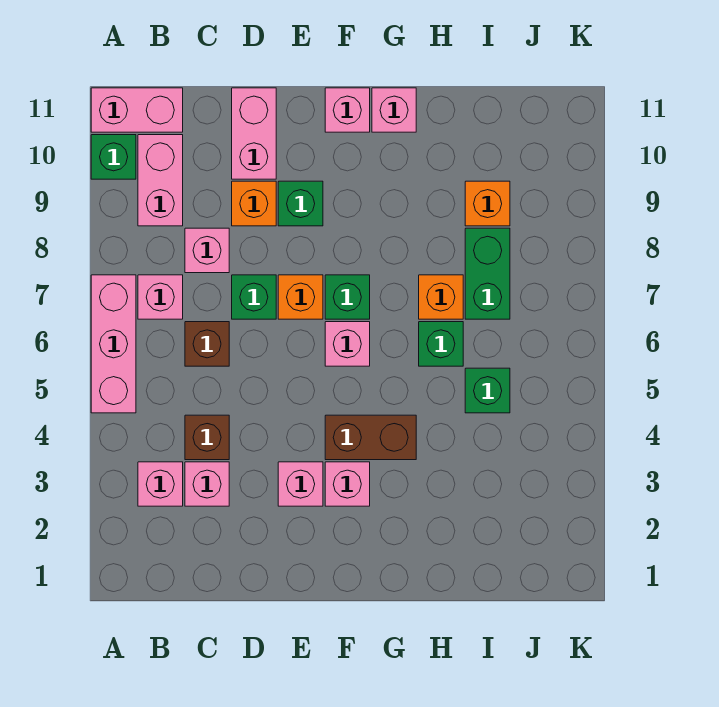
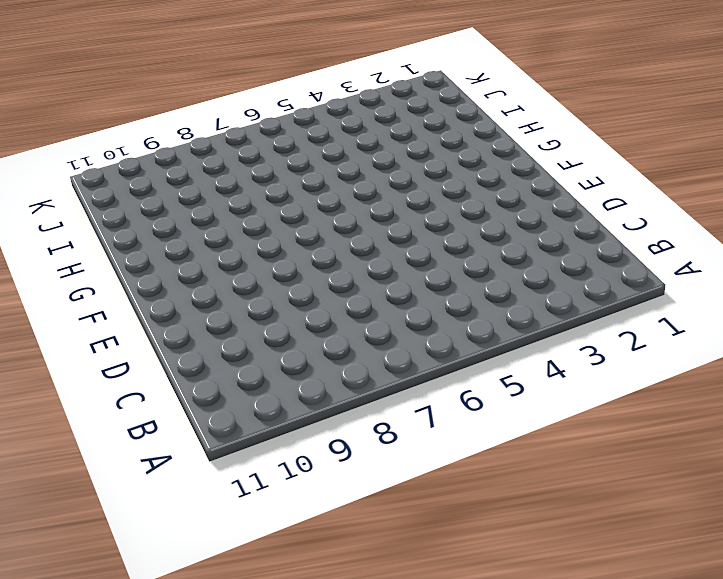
none -> pink 1x3 brick [91,275,136,413]
none -> green 1x1 brick [91,135,136,179]
none -> pink 1x2 brick [91,88,183,132]

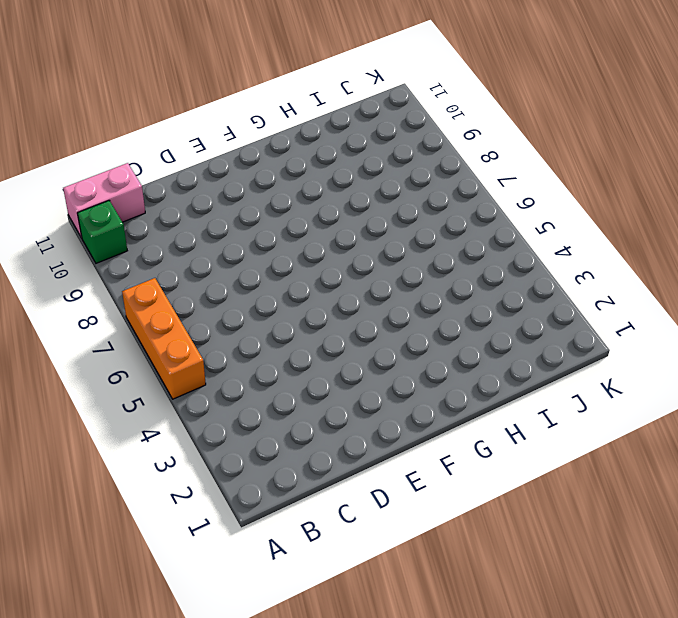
orange 1x3 brick [122,278,206,399] -> pink 1x3 brick [91,275,136,413]
none -> pink 1x1 brick [138,462,183,506]
none -> pink 1x1 brick [138,275,183,319]
none -> pink 1x2 brick [138,135,183,226]

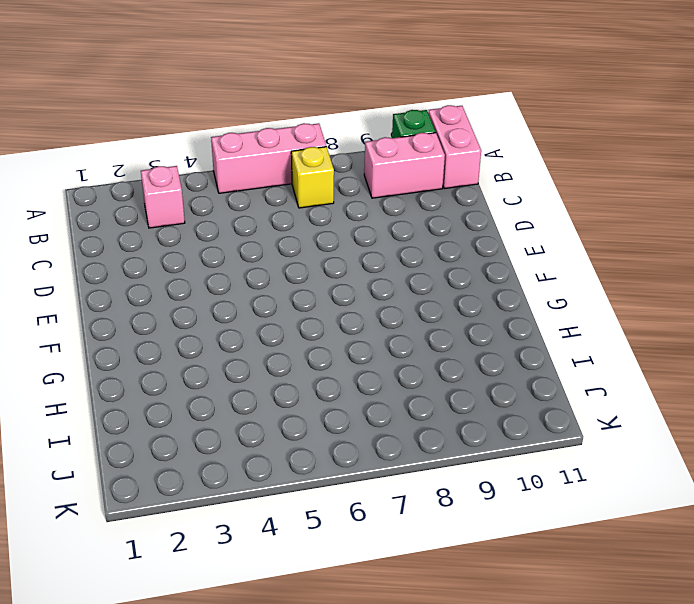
yellow 1x1 brick [291,147,334,208] -> pink 1x1 brick [138,275,183,319]
none -> pink 1x1 brick [185,462,229,506]
none -> brown 1x1 brick [185,415,229,460]
none -> brown 1x1 brick [185,322,229,366]

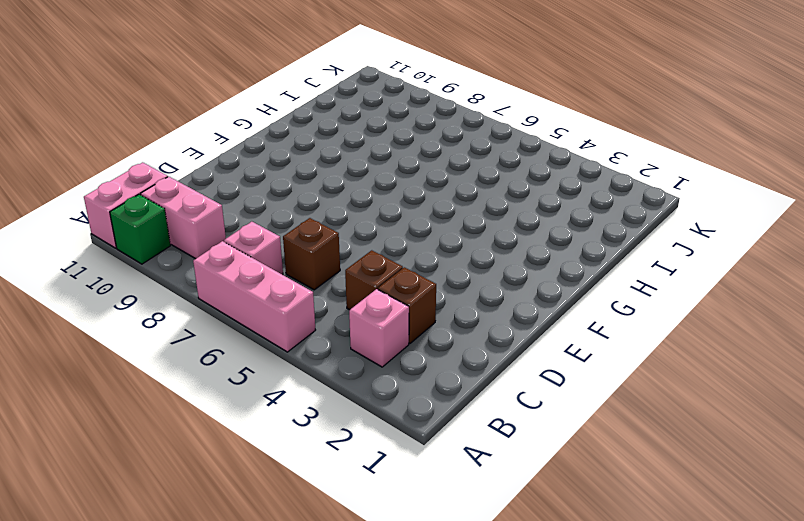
brown 1x1 brick [378,267,436,343] -> pink 1x1 brick [185,462,229,506]
none -> pink 1x1 brick [185,228,229,273]
none -> green 1x1 brick [232,275,276,319]
none -> orange 1x1 brick [232,181,276,226]

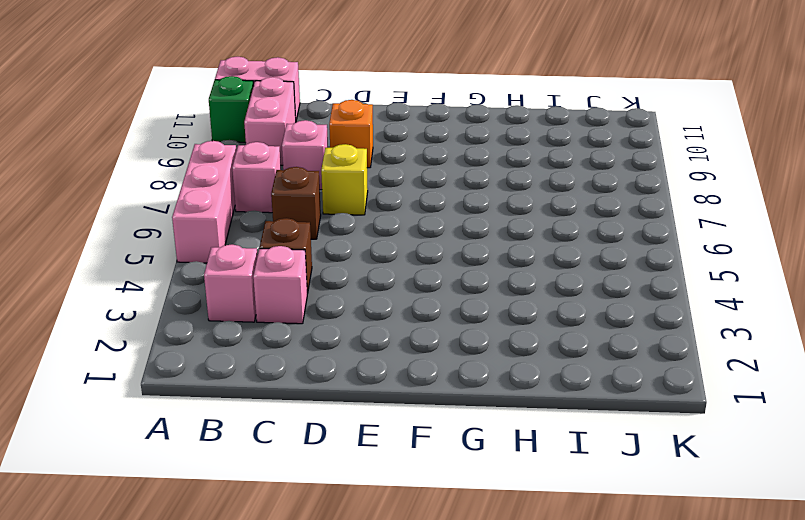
yellow 1x1 brick [321,144,368,215] -> green 1x1 brick [232,275,276,319]
none -> pink 1x2 brick [232,88,276,179]
none -> pink 1x1 brick [278,462,323,506]
none -> orange 1x1 brick [278,275,323,319]

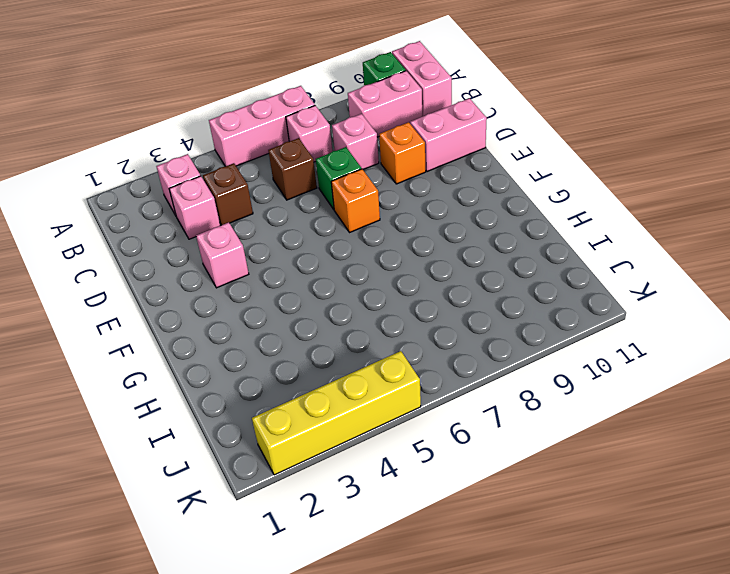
yellow 1x4 brick [252,351,421,475] -> none
none -> green 1x1 brick [278,181,323,226]
none -> pink 1x1 brick [325,462,370,506]
none -> brown 1x2 brick [325,415,416,460]

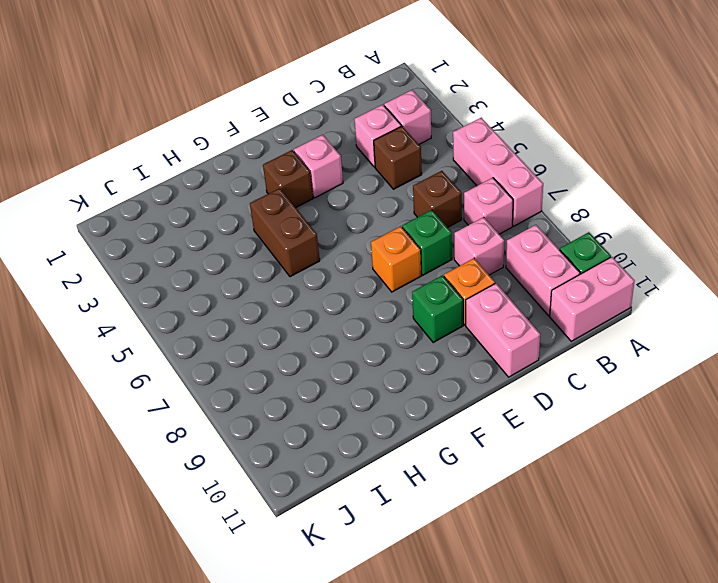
brown 1x1 brick [263,150,313,208] -> pink 1x1 brick [325,462,370,506]
brown 1x2 brick [250,188,320,277] -> brown 1x2 brick turned to [325,415,416,460]
none -> pink 1x1 brick [325,322,370,366]
none -> green 1x1 brick [325,275,370,319]
none -> pink 1x1 brick [325,88,370,132]

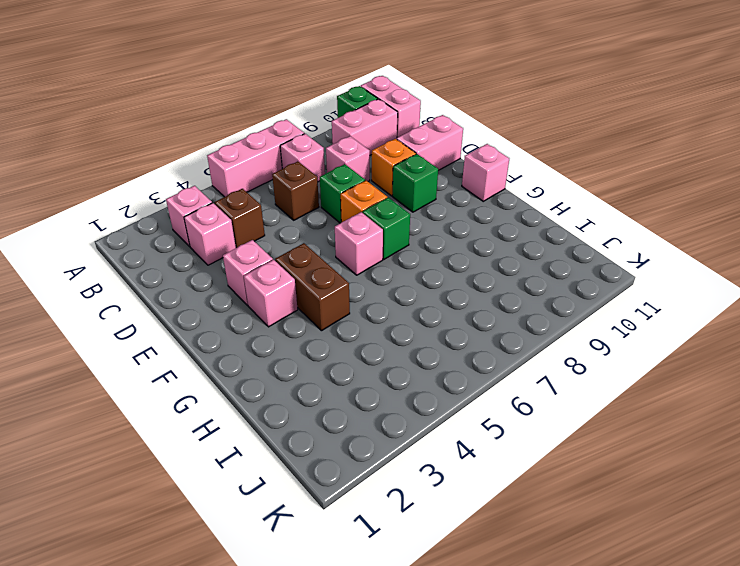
none -> pink 1x1 brick [372,88,416,132]
none -> green 1x1 brick [419,322,463,366]
none -> orange 1x1 brick [419,275,463,319]

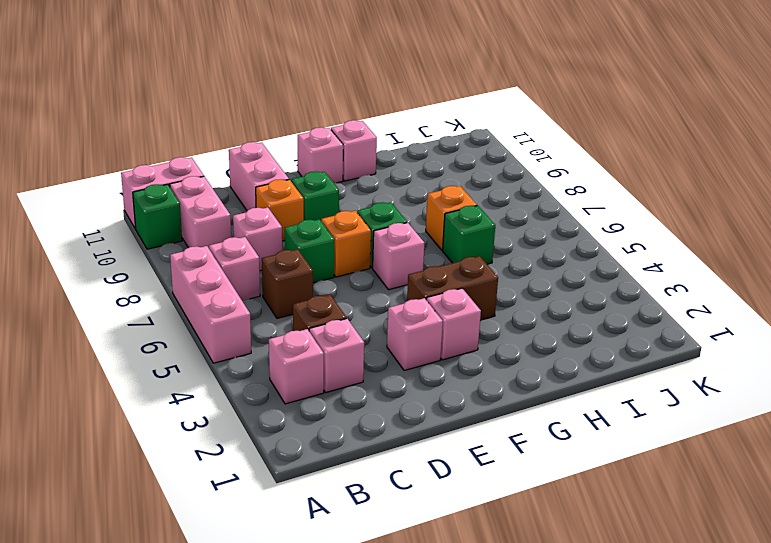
none -> green 1x1 brick [465,368,510,413]
none -> green 1x2 brick [465,228,510,319]
none -> orange 1x1 brick [465,181,510,226]

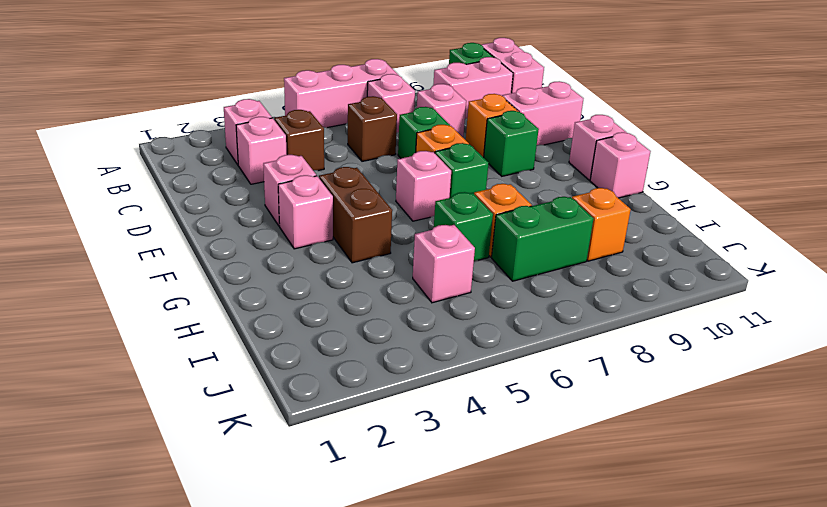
pink 1x1 brick [413,225,475,303] -> green 1x1 brick [465,368,510,413]

